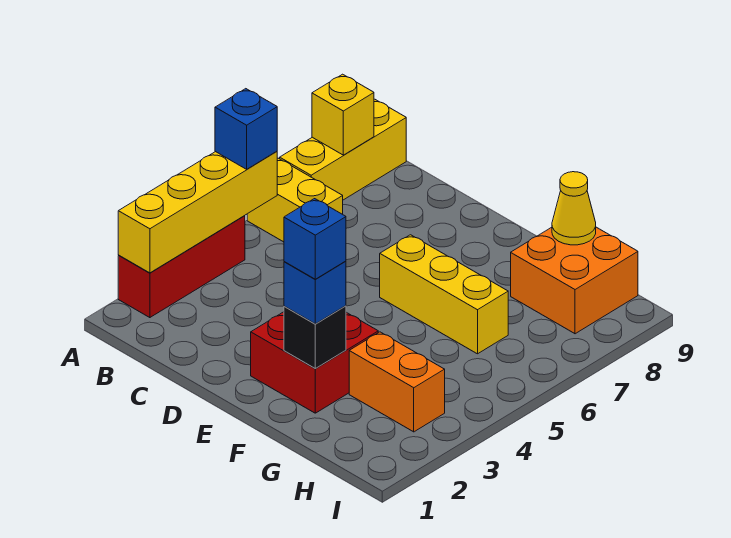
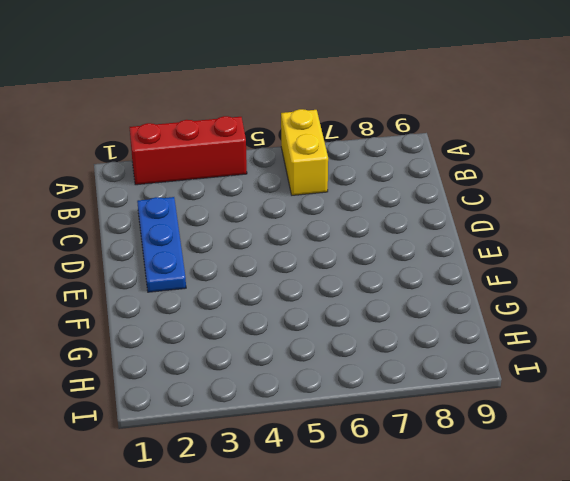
blue 1x3 plate [137,197,186,292] -> red 2x2 brick [251,312,378,413]
none -> yellow 1x3 brick [280,99,406,200]
none -> yellow 1x3 brick [380,235,508,354]
none -> orange 1x2 brick [349,332,445,432]

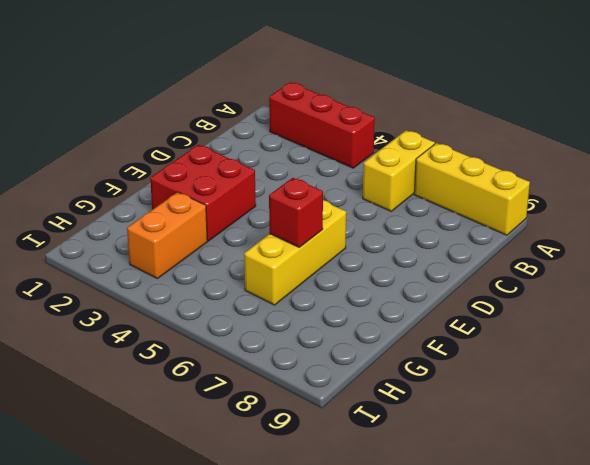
red 1x1 brick [269,178,323,248] -> none
none -> orange 2x2 brick [511,227,638,334]
none -> yellow 1x4 brick [118,151,277,273]
none -> yellow 1x1 brick [312,74,374,155]

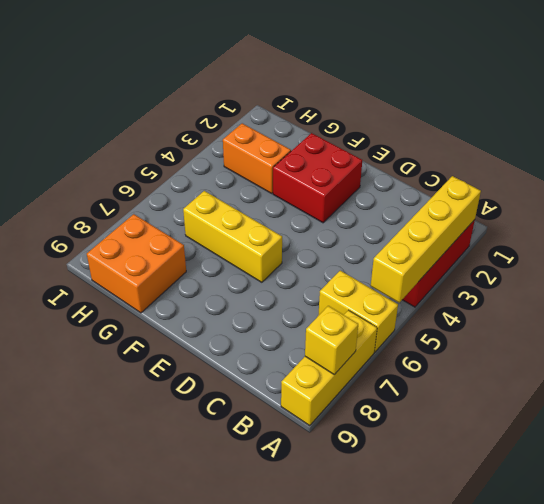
none -> black 1x1 brick [284,306,346,368]
none -> yellow 1x1 cone [552,172,596,245]
none -> blue 1x1 brick [215,89,277,169]

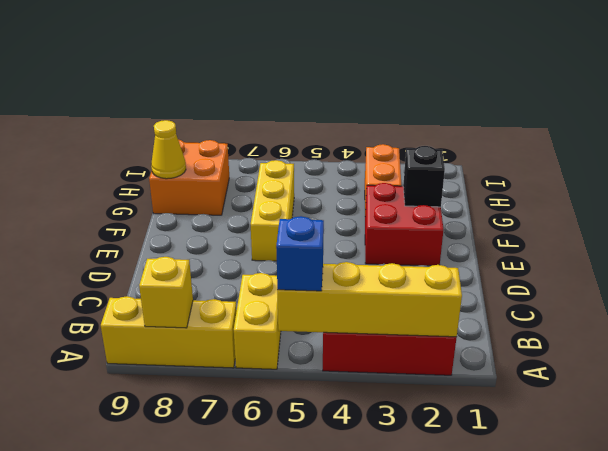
none -> blue 1x1 brick [284,261,346,324]
none -> blue 1x1 brick [284,199,346,279]

